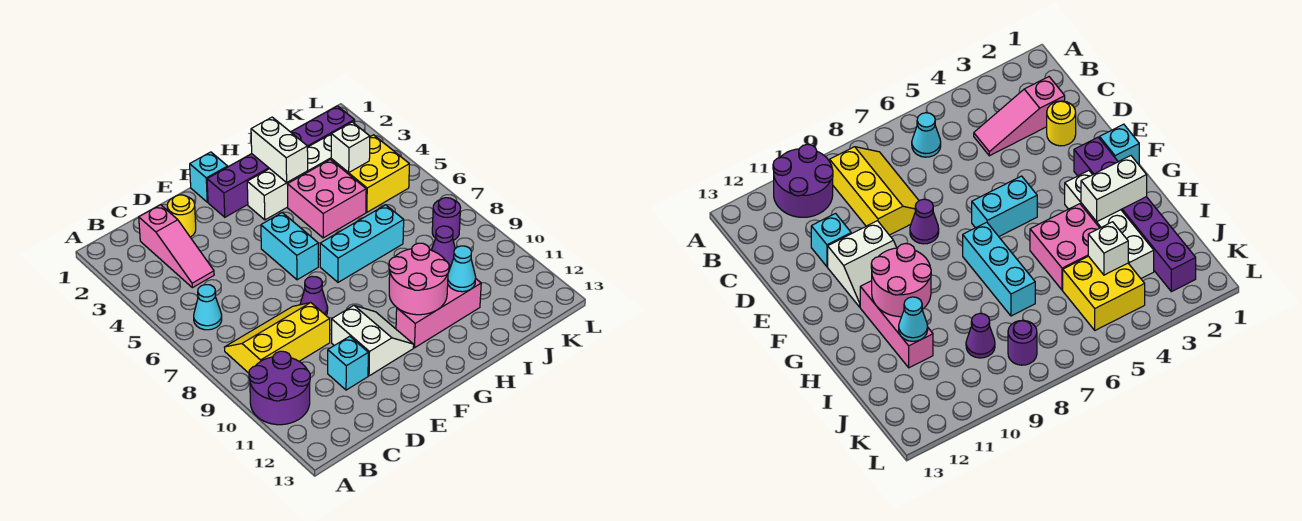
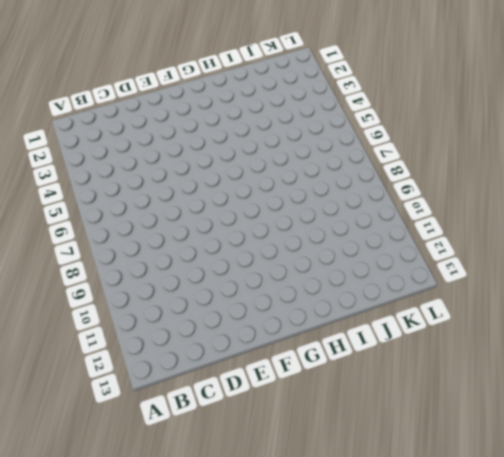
none -> purple 2x2 round brick [249,351,310,425]
none -> cyan 1x1 cone [194,285,222,330]
none -> yellow 2x3 slope [224,303,330,373]

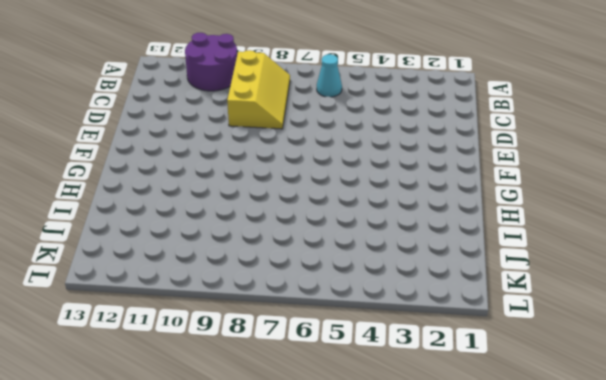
none -> pink 1x3 slope [139,205,214,288]
none -> yellow 1x1 round brick [167,195,196,237]
none -> cyan 1x1 brick [328,336,368,390]

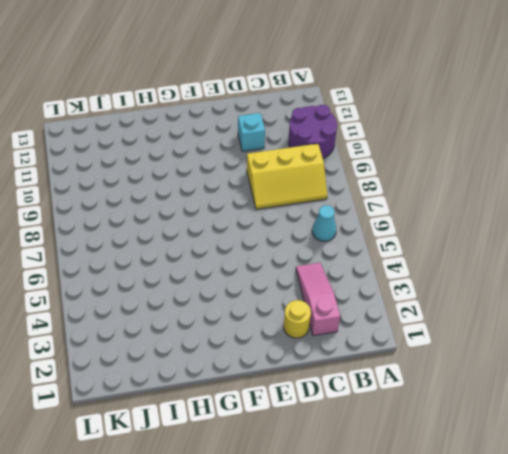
none -> purple 1x1 cone [300,276,328,315]
none -> white 2x2 slope [332,306,414,376]
none -> cyan 1x1 brick [190,152,228,202]

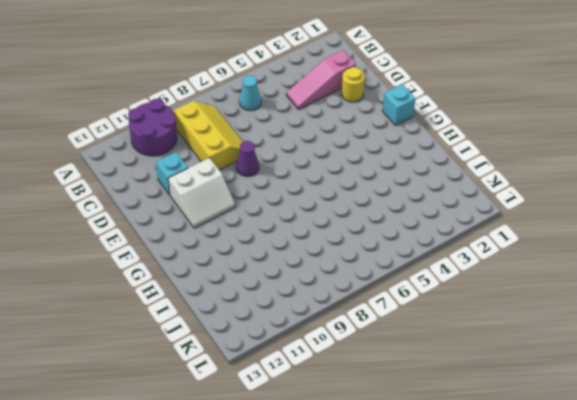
none -> purple 1x6 brick [207,106,355,217]
none -> cyan 1x2 brick [261,213,318,280]
none -> white 1x4 brick [247,134,331,220]

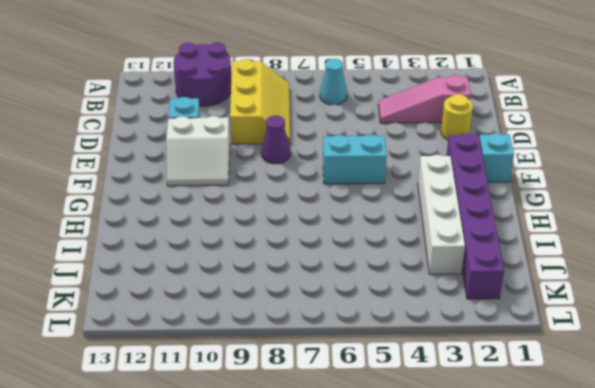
none -> cyan 1x3 brick [320,205,404,282]
none -> pink 1x3 brick [396,279,481,348]
none -> pink 2x2 brick [287,159,366,238]

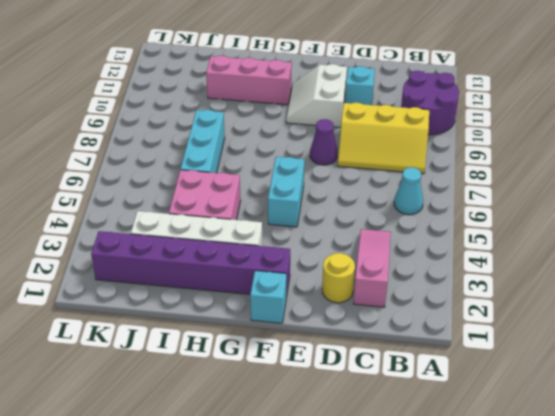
cyan 1x3 brick [181,110,225,173] -> cyan 1x3 brick turned to [320,205,404,282]
none -> yellow 2x2 brick [331,135,409,212]
none -> purple 1x1 cone [432,226,455,270]
none -> purple 1x1 round brick [432,198,461,240]

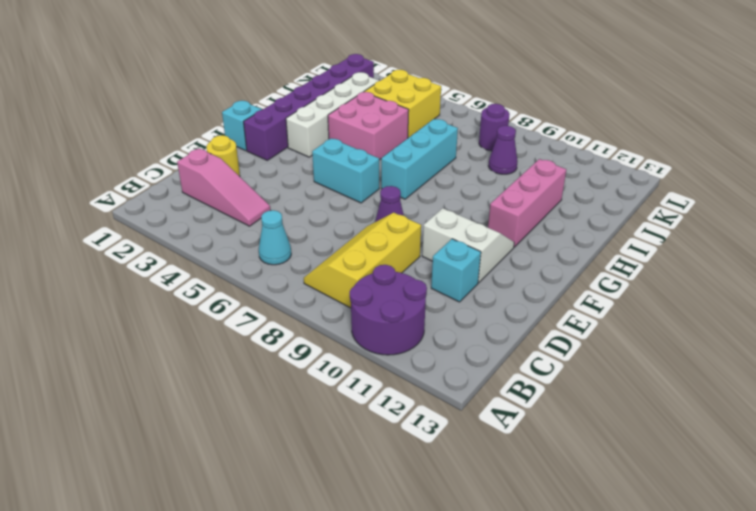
none -> pink 2x2 round brick [389,243,449,315]
none -> white 1x2 brick [251,117,308,182]
none -> cyan 1x1 cone [448,246,476,292]

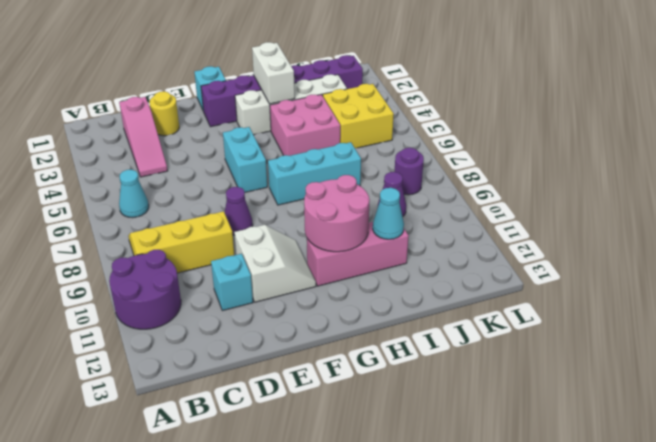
none -> white 1x1 brick [331,122,370,173]

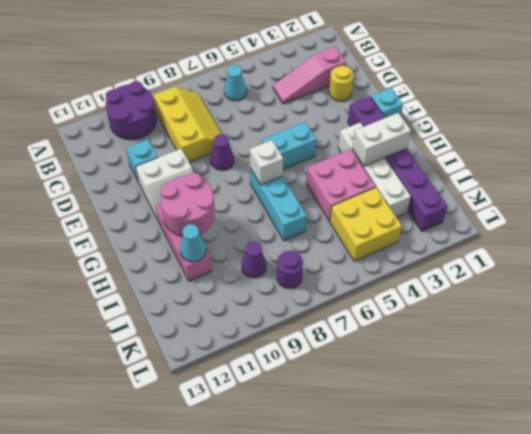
white 1x1 brick [250,140,283,185] -> white 1x1 brick moved to [331,122,370,173]

